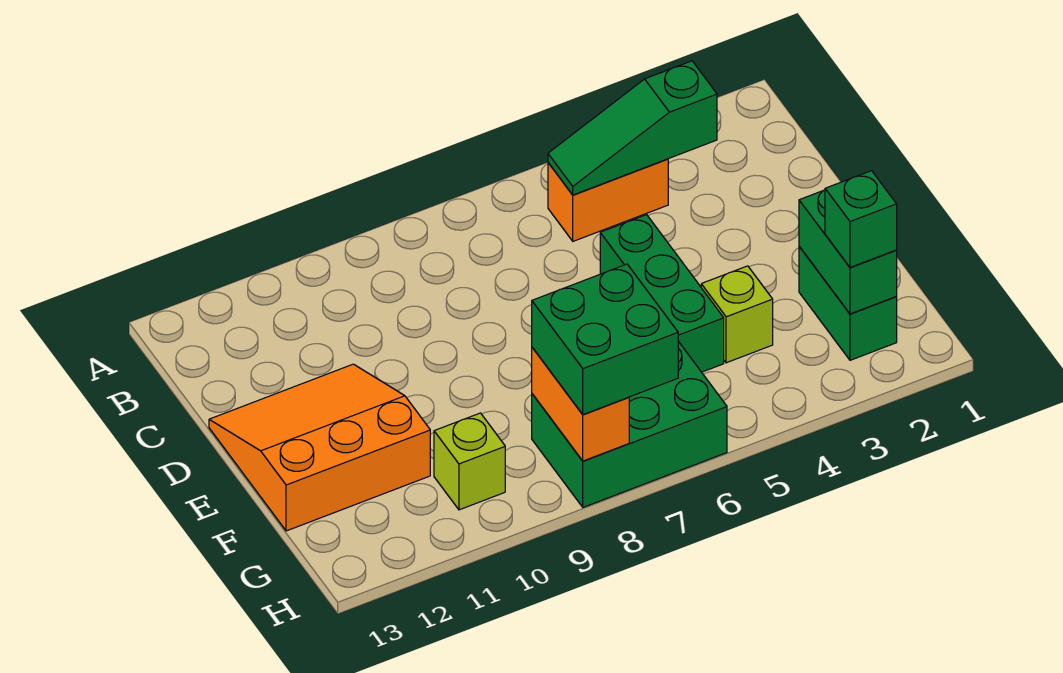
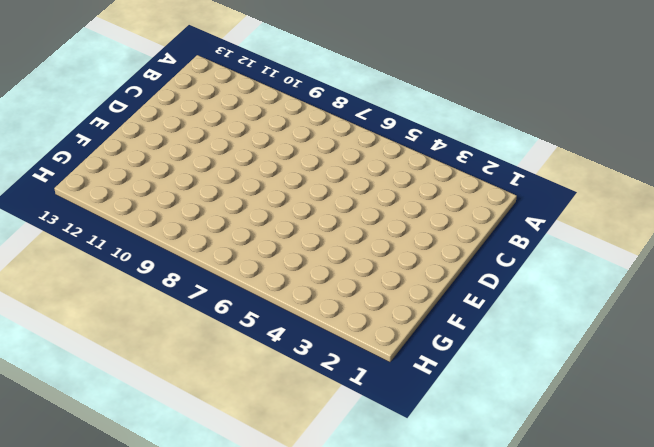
none -> orange 1x2 brick [548,159,668,241]
none -> green 1x3 brick [600,215,724,372]
none -> orange 3x3 slope [209,364,430,531]

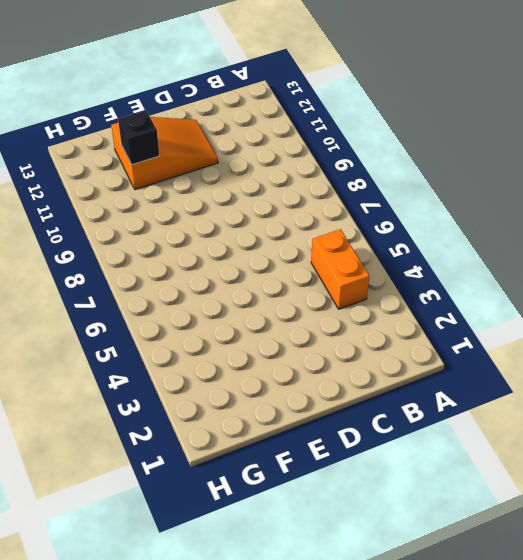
orange 2x3 slope [111,117,218,190] -> orange 3x3 slope [209,364,430,531]
black 1x1 brick [118,110,159,165] -> none
none -> green 1x3 brick [600,215,724,372]
none -> green 1x2 brick [799,246,897,360]
none -> lime 1x1 brick [701,266,773,363]

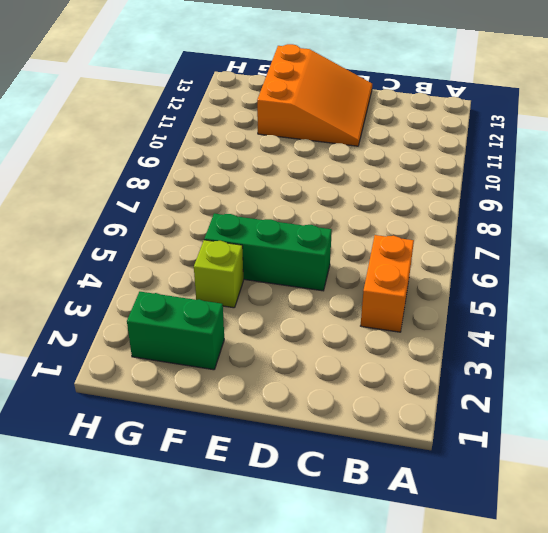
none -> green 2x3 brick [532,341,727,507]
none -> lime 1x1 brick [434,413,505,510]
none -> green 1x3 slope [548,61,717,195]

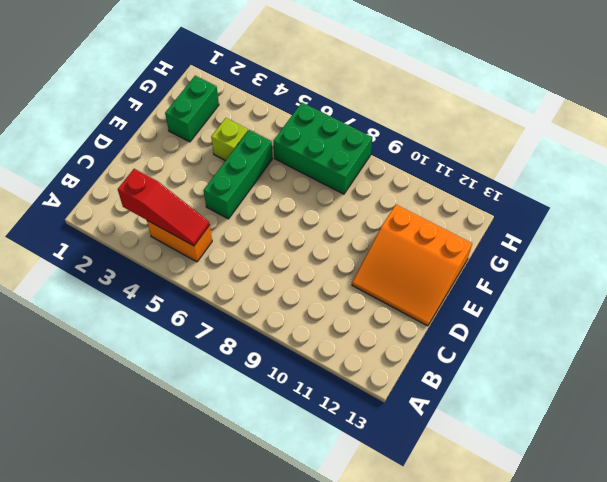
red 1x3 slope [118,169,210,246] -> green 1x3 slope [548,61,717,195]
none -> lime 1x1 brick [434,413,505,510]
none -> green 1x2 brick [799,190,897,314]
none -> orange 1x2 brick [532,347,629,461]

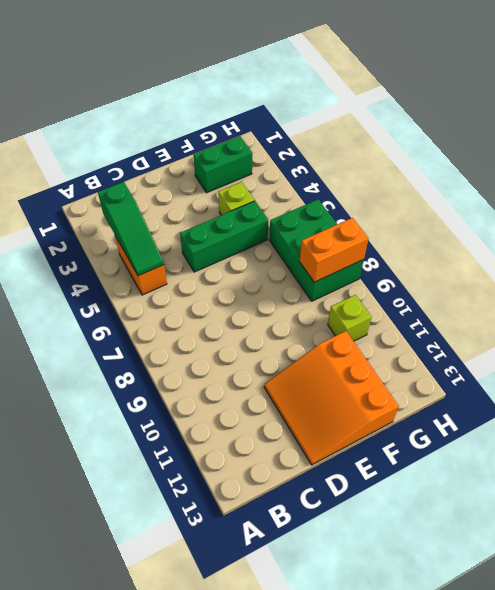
none -> green 1x2 brick [799,190,897,314]
none -> green 1x1 brick [825,171,897,267]
none -> green 2x2 brick [532,264,678,414]

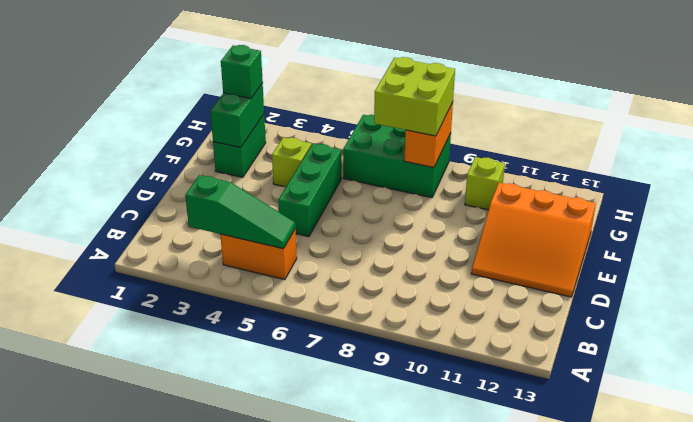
lime 2x2 brick [374,57,455,136] -> green 2x2 brick [532,264,678,414]

